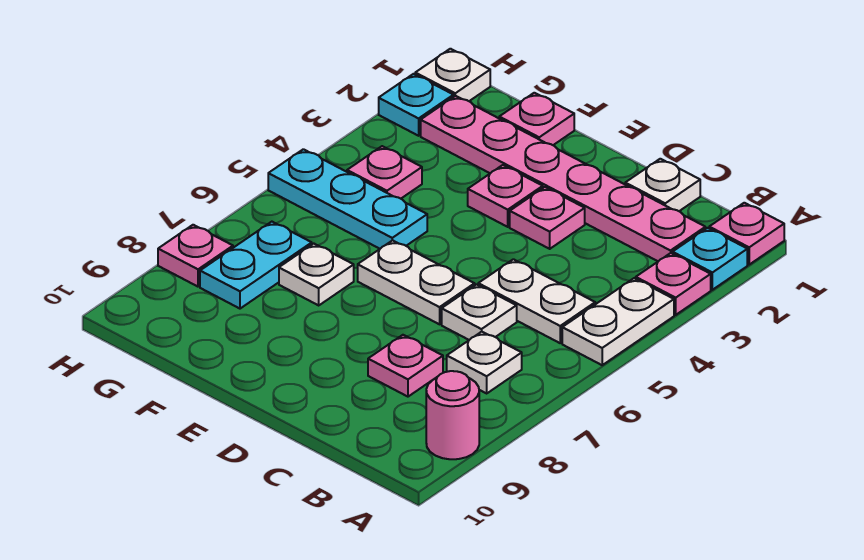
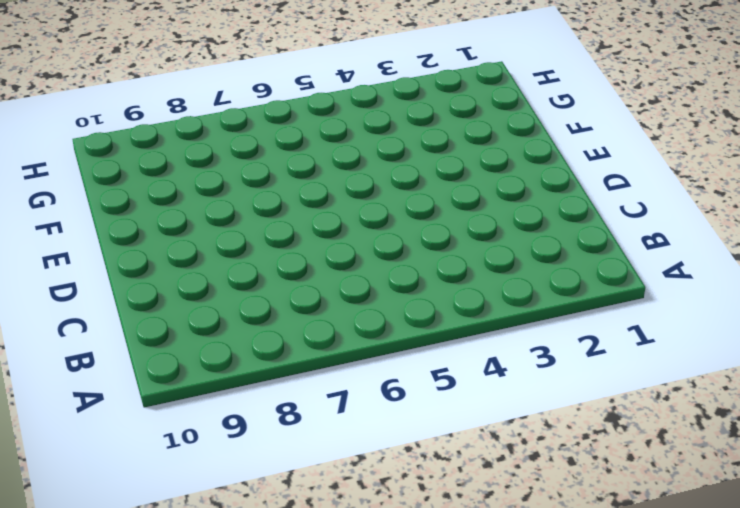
none -> pink 1x1 plate [709,203,784,264]
none -> cyan 1x1 plate [673,228,747,290]
none -> pink 1x1 plate [636,253,711,315]

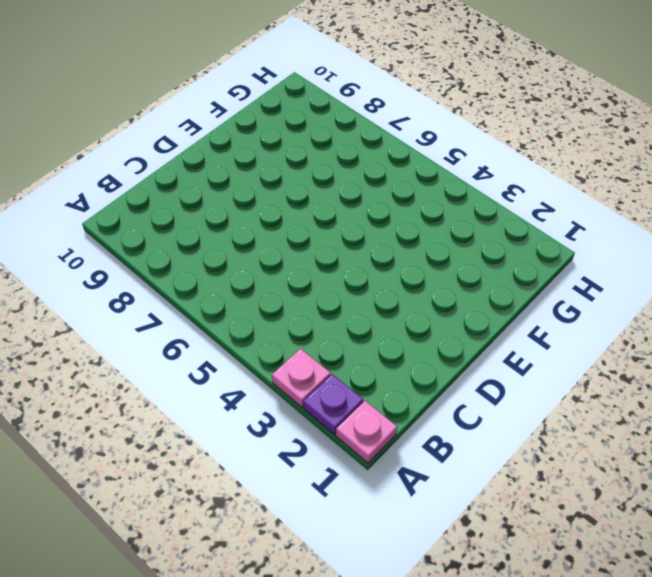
purple 1x1 plate [303,374,363,435] -> cyan 1x1 plate [673,228,747,290]
none -> white 1x2 plate [562,278,674,365]
none -> pink 1x1 round brick [426,371,479,459]
none -> pink 1x6 plate [421,96,705,261]

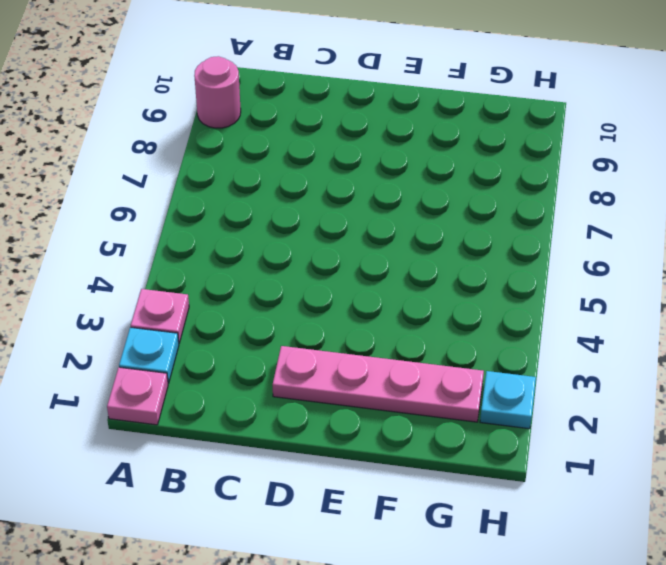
pink 1x4 plate [273,346,484,422] -> pink 1x6 plate [421,96,705,261]
none -> white 1x2 plate [562,278,674,365]
none -> white 1x2 plate [478,259,595,343]
none -> white 1x1 plate [447,332,522,393]

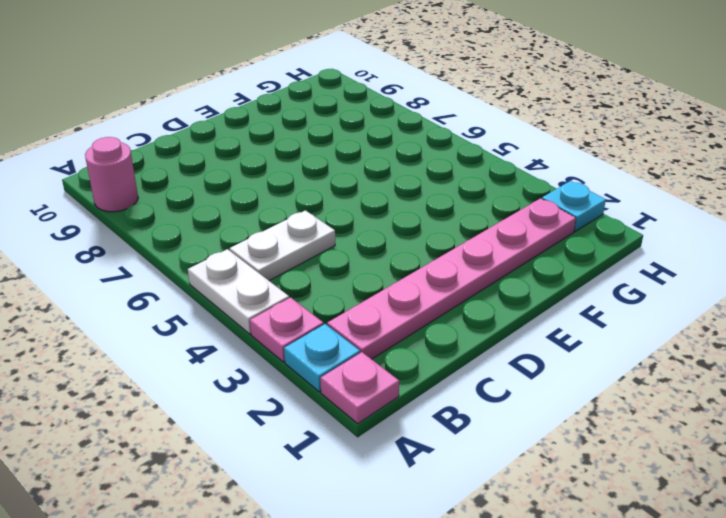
none -> white 1x1 plate [447,332,522,393]
none -> white 1x1 plate [625,159,700,211]
none -> white 1x1 plate [442,284,517,340]

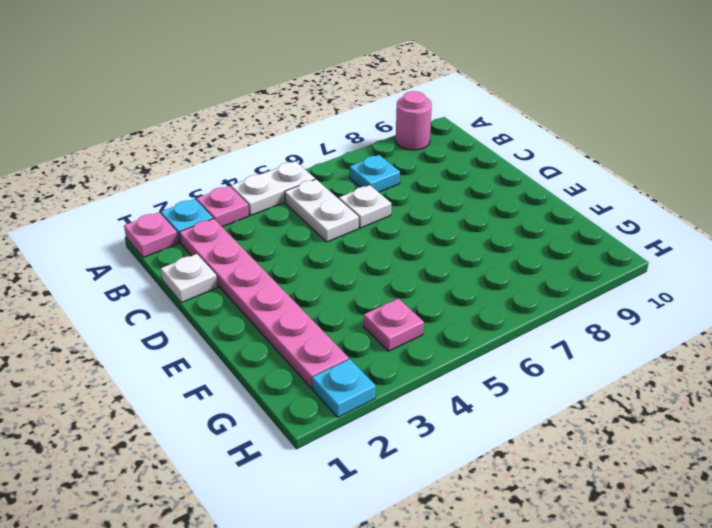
cyan 1x1 plate [350,155,400,192] -> white 1x1 plate [447,332,522,393]
none -> pink 1x1 plate [368,335,443,397]
none -> pink 1x1 plate [510,187,585,249]
none -> white 1x2 plate [358,240,475,324]

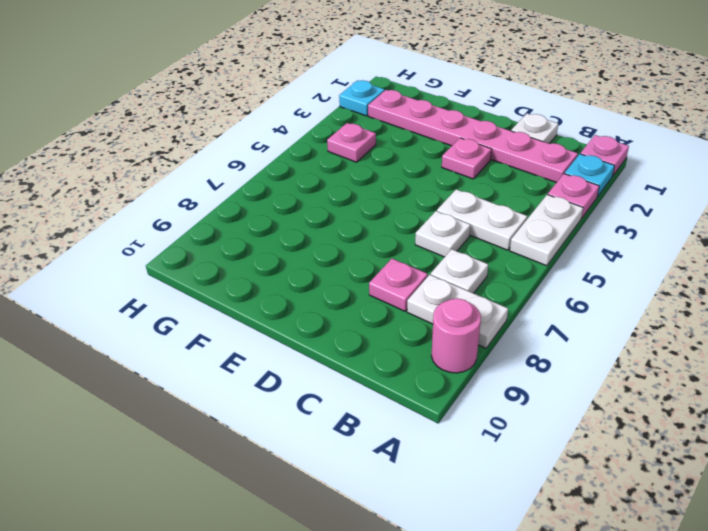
white 1x2 plate [407,275,508,348] -> white 1x2 plate moved to [358,240,475,324]
none -> pink 1x1 plate [468,165,543,227]
none -> pink 1x1 plate [499,93,574,145]
none -> cyan 1x3 plate [268,149,427,249]

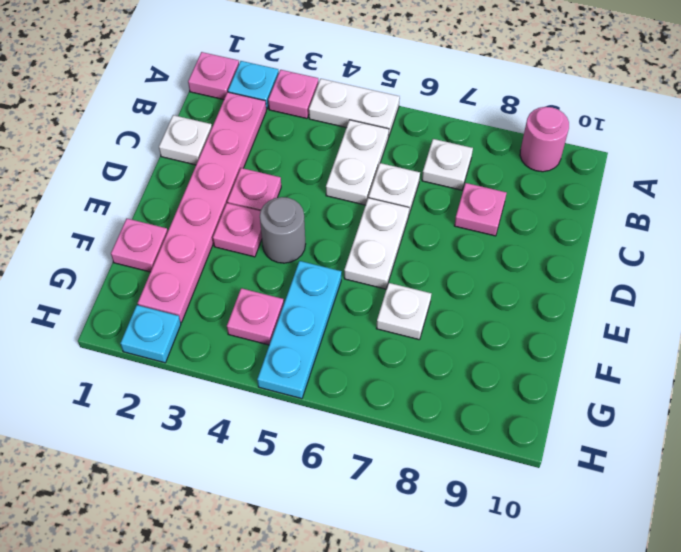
grey 1x1 round brick [260,197,306,263] -> none
none -> cyan 1x2 plate [200,222,312,309]
none -> white 1x1 plate [415,49,490,101]
none -> pink 1x1 plate [158,225,233,287]

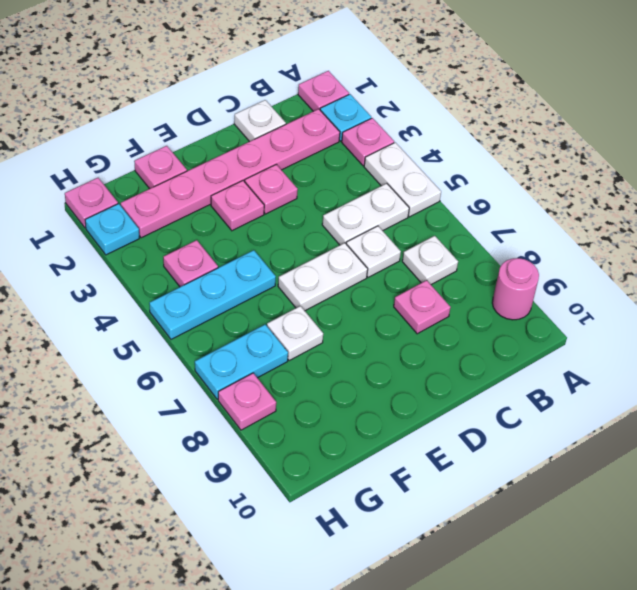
cyan 1x2 plate [195,324,288,399] -> cyan 1x2 plate turned to [200,222,312,309]
pink 1x1 plate [65,178,118,228] -> white 1x1 plate [415,49,490,101]

